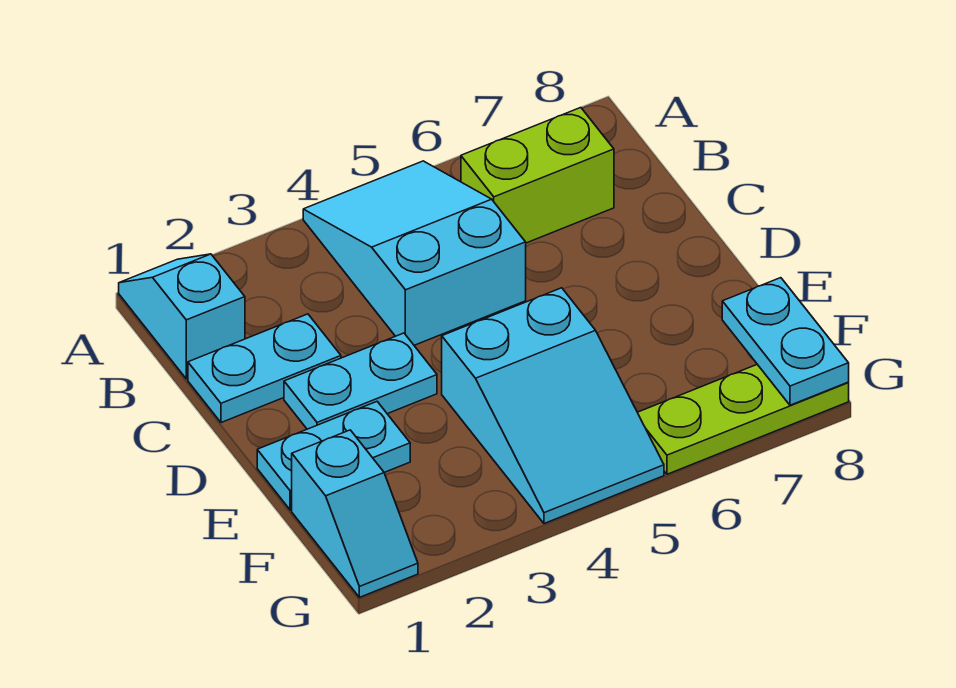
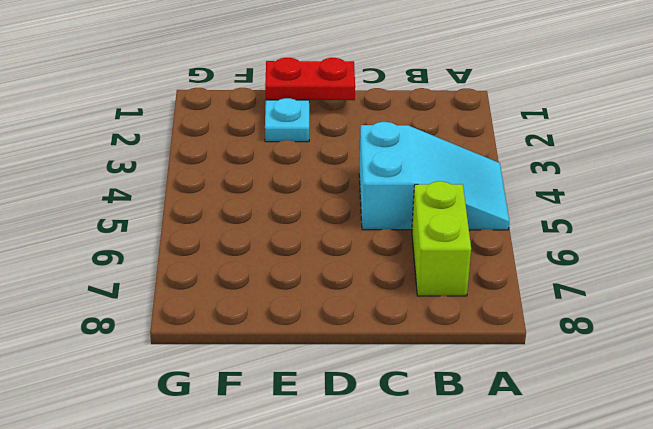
red 1x2 plate [265,58,355,100] -> none
none -> cyan 1x2 slope [119,254,245,379]
none -> cyan 1x2 plate [188,314,341,423]

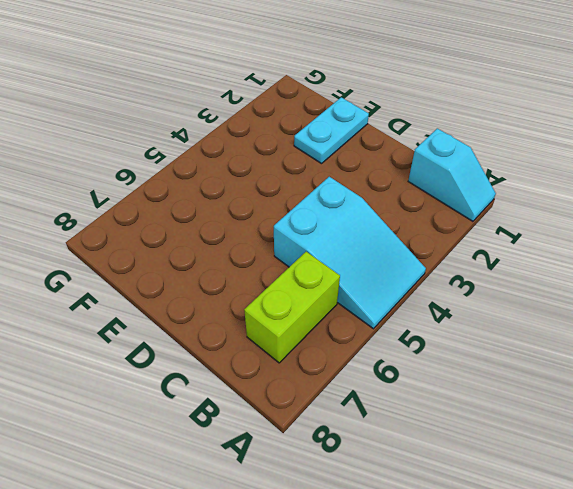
none -> cyan 1x2 plate [188,314,341,423]
none -> cyan 1x2 plate [284,333,437,429]

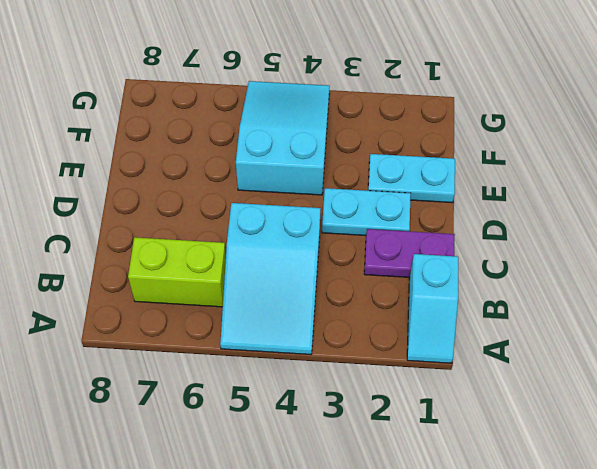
purple 1x2 plate [364,229,455,277] -> cyan 1x2 plate [188,314,341,423]
none -> cyan 1x2 slope [292,430,418,597]
none -> lime 1x3 plate [637,364,849,474]

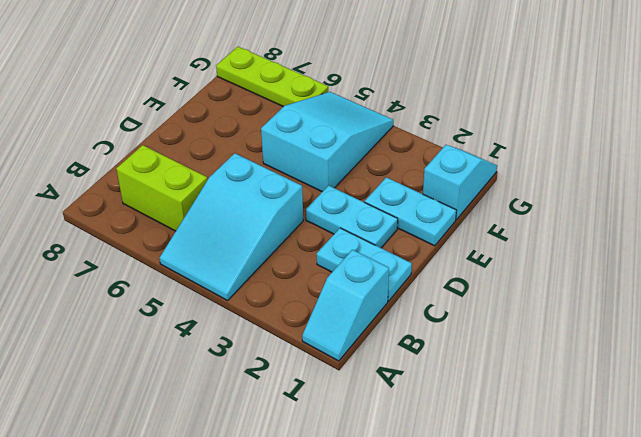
none -> cyan 1x2 plate [722,278,849,405]

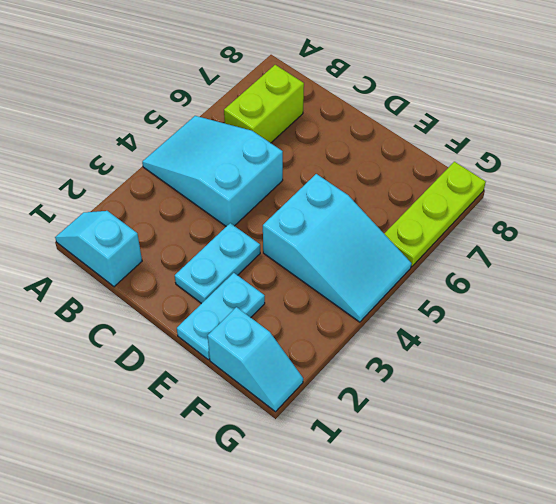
none -> cyan 1x2 plate [188,314,341,423]
none -> cyan 1x2 plate [722,278,849,405]

